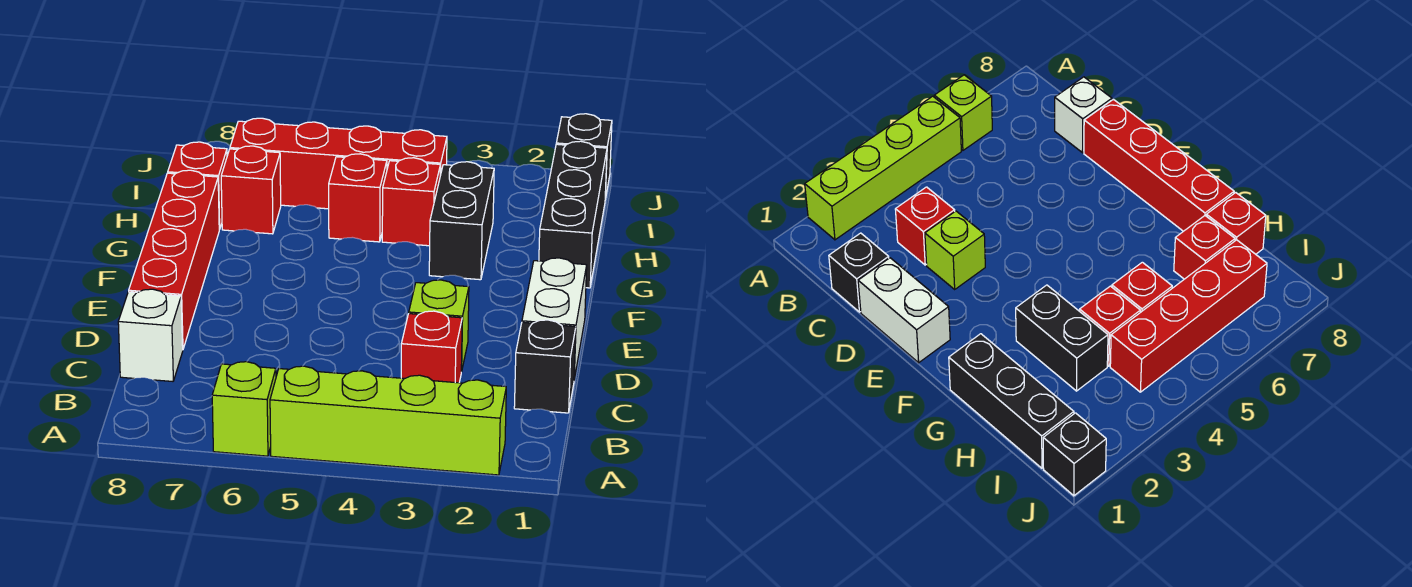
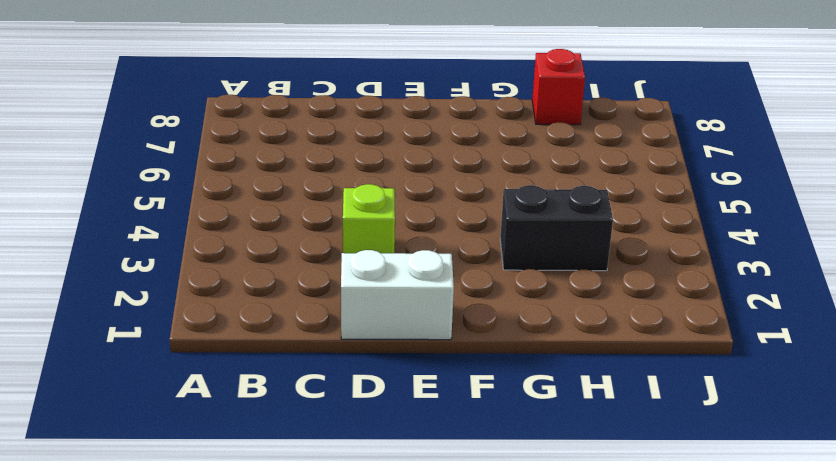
none -> lime 1x4 brick [270,366,506,475]
none -> lime 1x1 brick [212,362,276,456]
none -> black 1x1 brick [514,320,576,413]

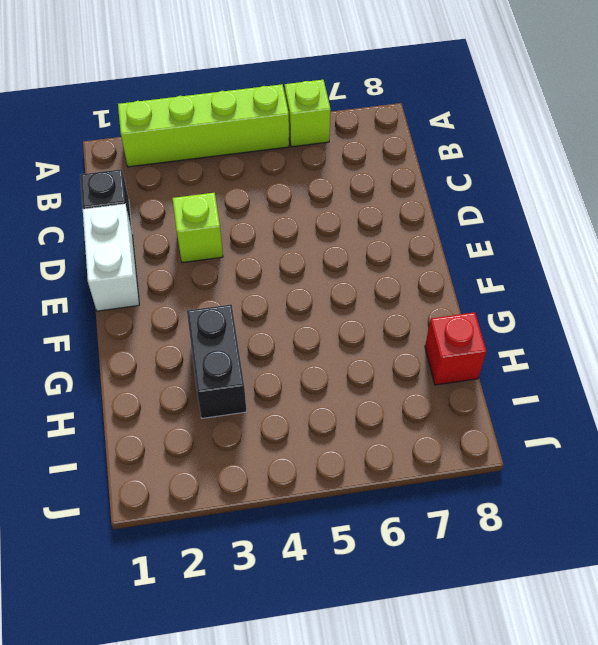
none -> red 1x1 brick [401,311,462,383]
none -> white 1x1 brick [118,289,183,381]
none -> red 1x4 brick [129,170,219,349]

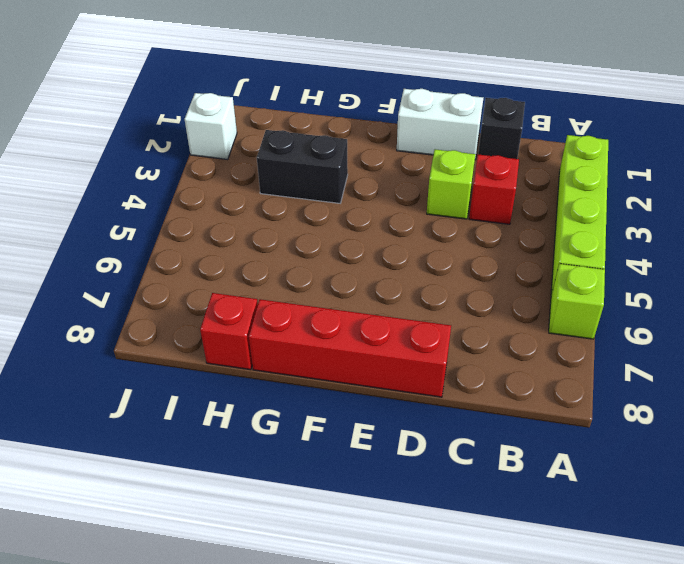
white 1x1 brick [185,93,237,160] -> white 1x1 brick moved to [118,289,183,381]
none -> black 1x3 brick [539,141,607,288]
none -> red 1x1 brick [382,158,440,246]
none -> red 1x1 brick [329,154,387,242]

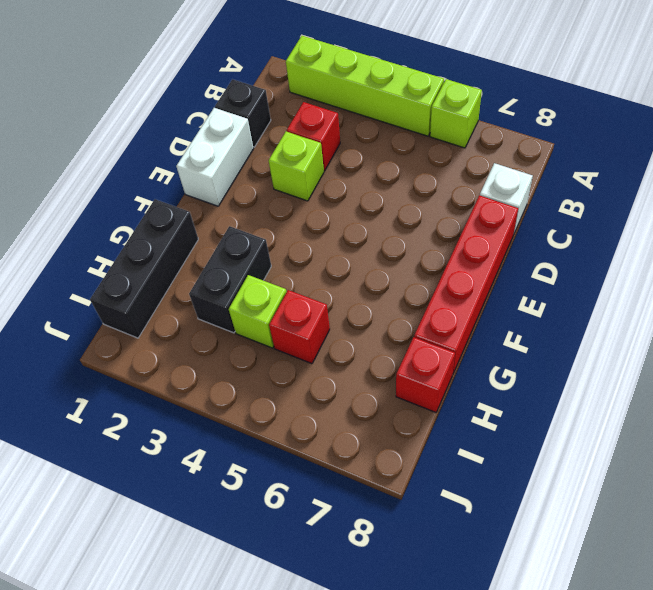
lime 1x1 brick [229,275,286,348] -> red 1x1 brick [382,158,440,246]
none -> red 1x1 brick [221,146,281,234]
none -> red 1x4 brick [230,118,447,209]
none -> black 1x1 brick [556,114,612,199]

